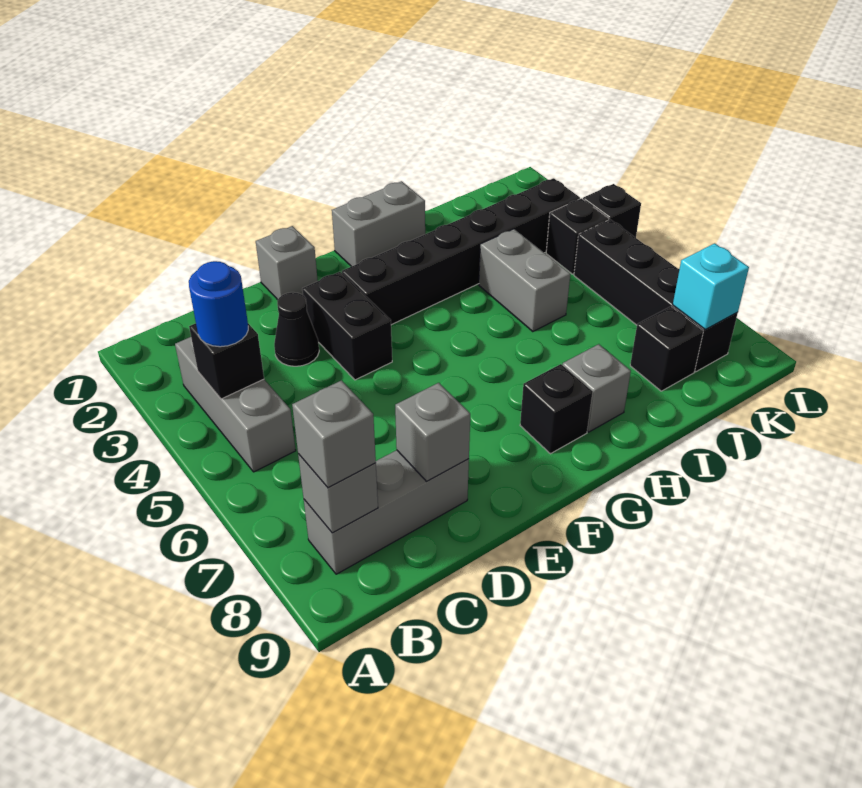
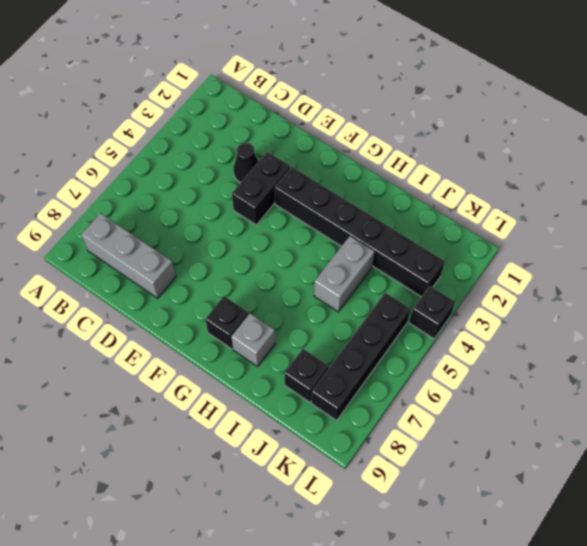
none -> grey 1x3 brick [175,337,296,472]
none -> grey 1x1 brick [256,226,318,300]
none -> grey 1x2 brick [332,181,425,267]

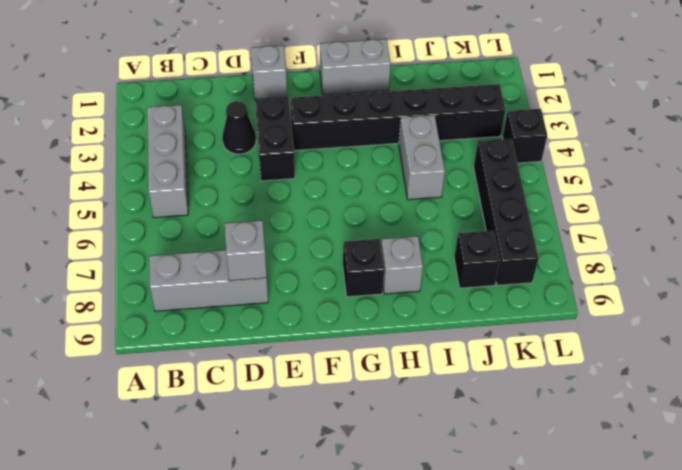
none -> black 1x1 brick [546,198,609,274]
none -> black 1x1 brick [189,323,264,399]
none -> grey 1x1 brick [298,454,378,533]

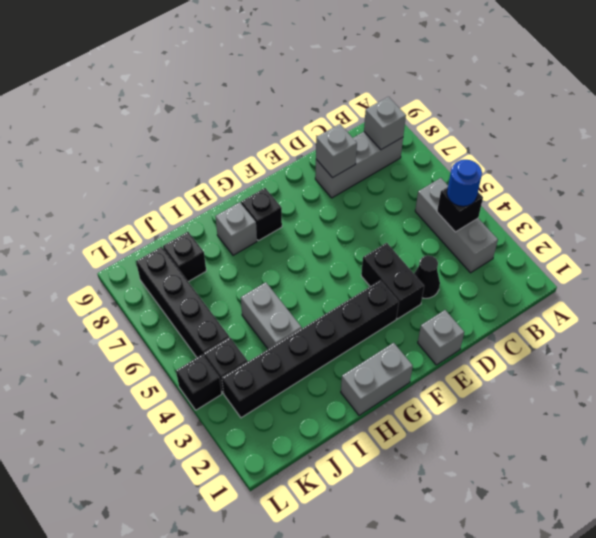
none -> cyan 1x1 brick [673,243,749,330]
none -> grey 1x1 brick [292,380,376,488]

